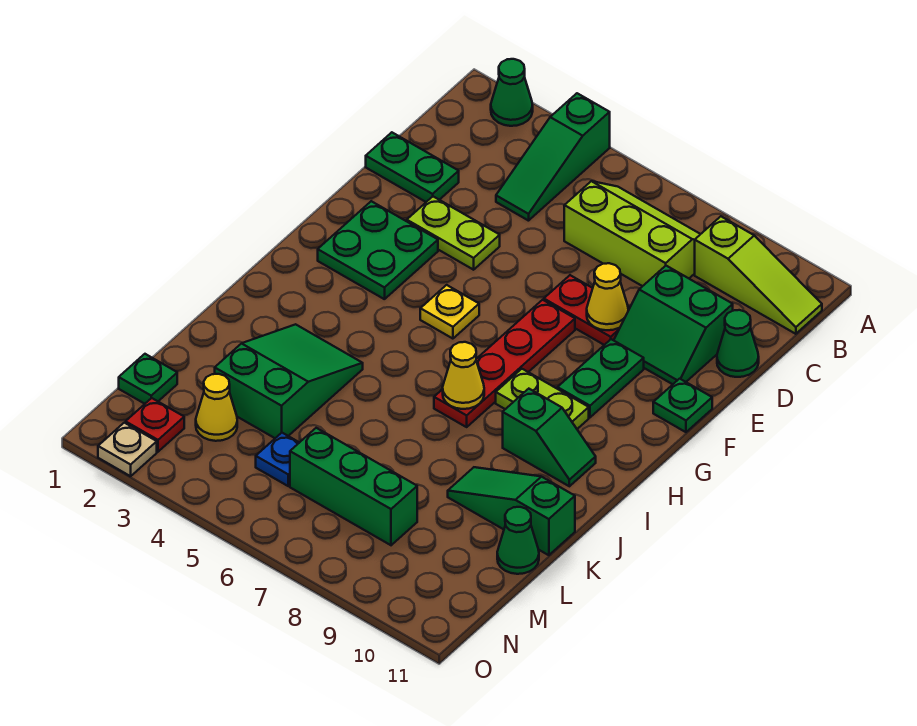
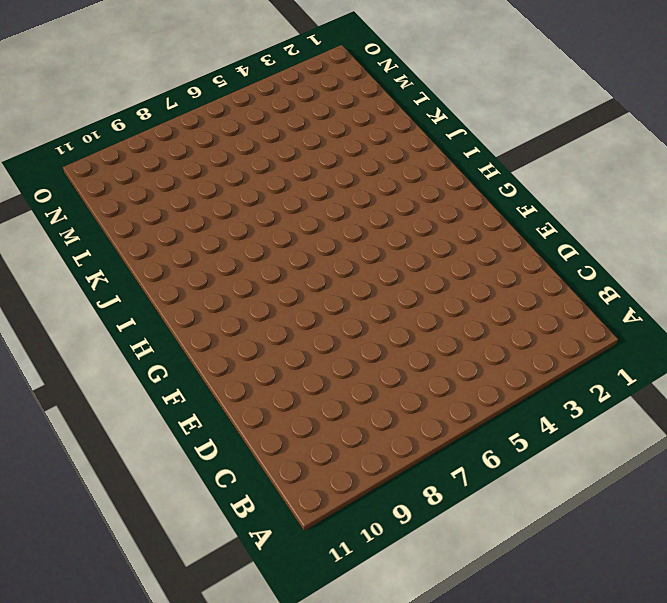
none -> green 1x1 cone [491,59,533,126]
none -> green 1x3 slope [496,93,610,221]
none -> lime 2x3 slope [564,181,700,286]

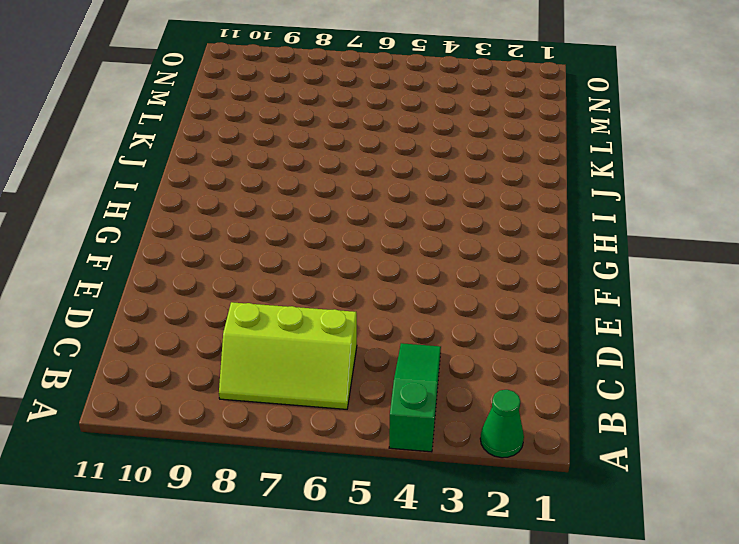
none -> lime 1x3 slope [695,216,822,334]
none -> green 1x2 plate [366,132,459,202]
none -> green 2x2 slope [614,266,733,384]

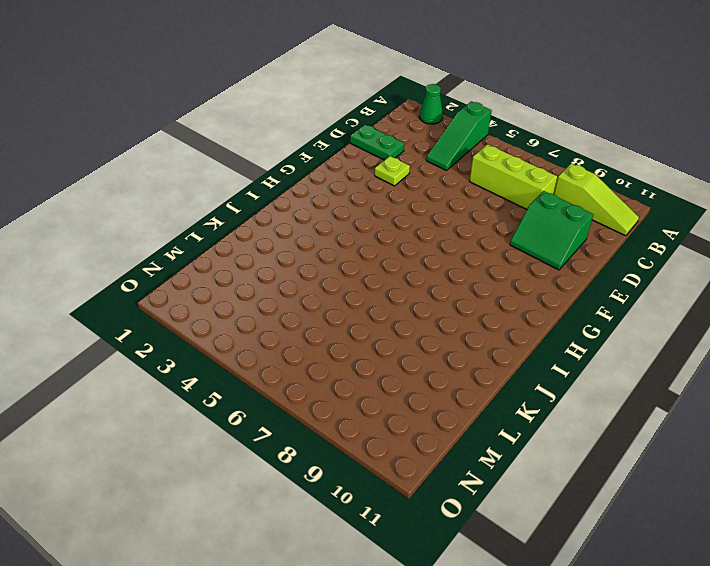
lime 1x1 plate [375,156,410,186] -> lime 1x2 plate [407,197,500,270]
none -> green 1x1 cone [717,310,759,377]
none -> red 1x2 plate [544,275,629,345]
none -> green 2x2 plate [318,201,438,299]

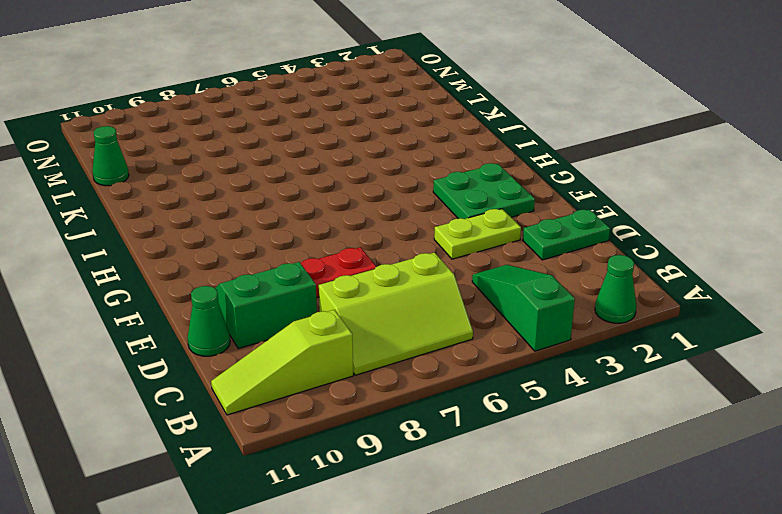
none -> red 1x4 plate [434,300,575,427]
none -> green 1x2 plate [557,339,644,417]
none -> green 1x1 plate [653,379,712,432]

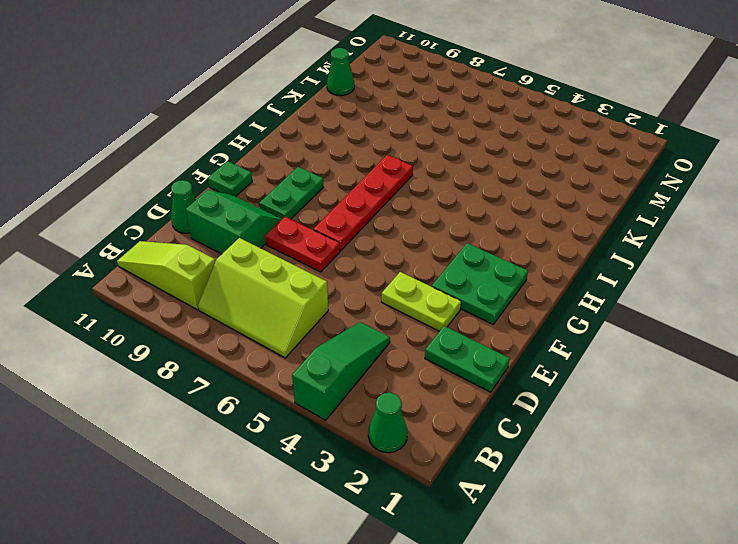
none -> yellow 1x1 plate [420,285,479,339]
none -> lime 1x2 plate [496,369,589,429]
none -> green 1x2 slope [503,389,596,486]

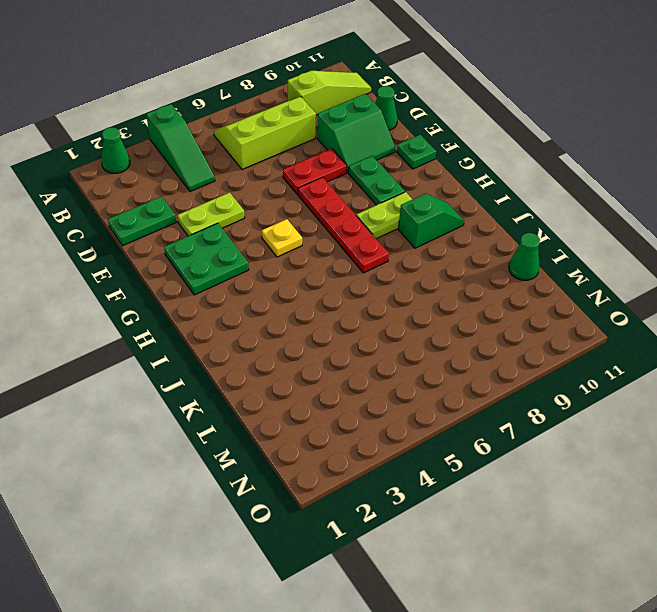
none -> green 2x3 slope [215,324,363,438]
none -> green 1x3 slope [448,467,575,555]
none -> green 1x1 plate [119,354,177,404]

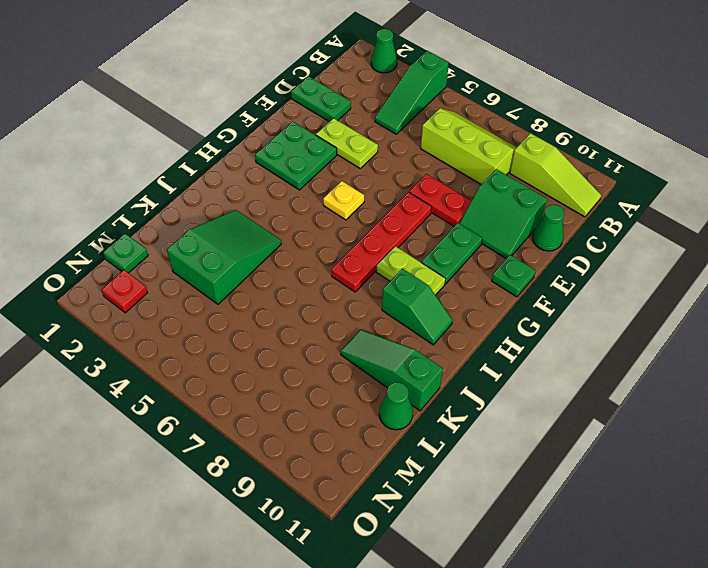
none -> yellow 1x1 cone [196,374,237,441]
none -> blue 1x1 plate [256,433,299,486]
none -> green 1x3 brick [290,428,417,545]

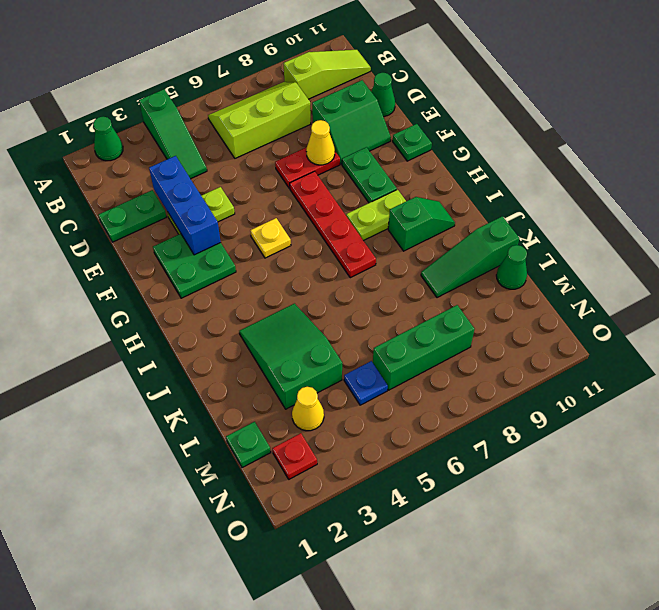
blue 1x3 brick [149,156,221,255] -> none
none -> tan 1x1 plate [98,423,157,476]
none -> yellow 1x1 cone [443,342,484,409]

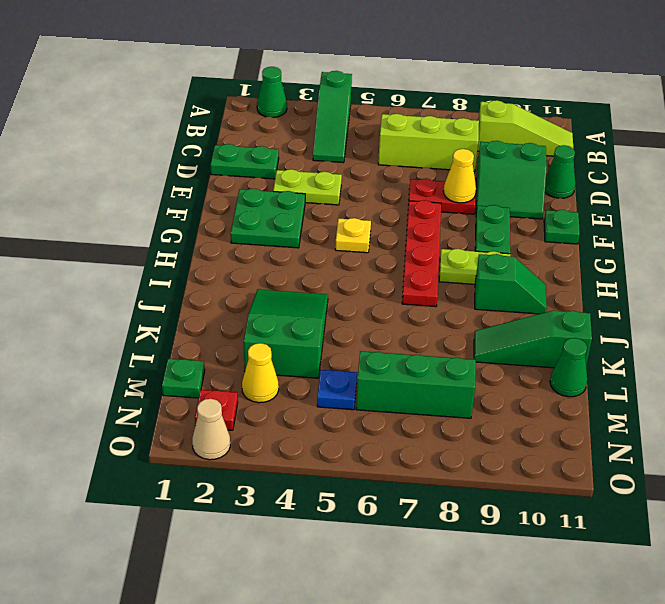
tan 1x1 cone [192,399,230,460] -> tan 1x1 plate [98,423,157,476]
none -> yellow 1x1 cone [443,342,484,409]

